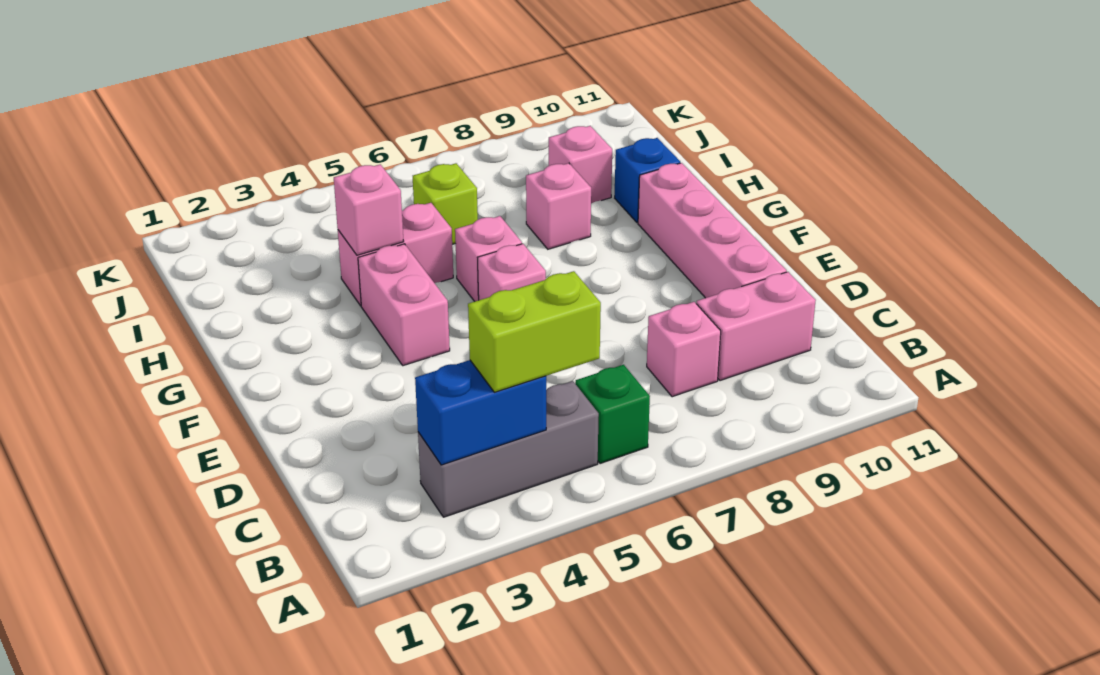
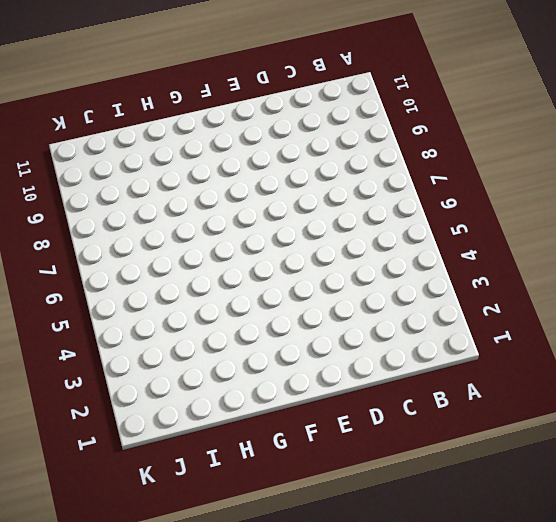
none -> grey 1x3 brick [418,381,599,517]
none -> green 1x1 brick [575,365,650,464]
none -> pink 1x1 brick [647,302,721,397]

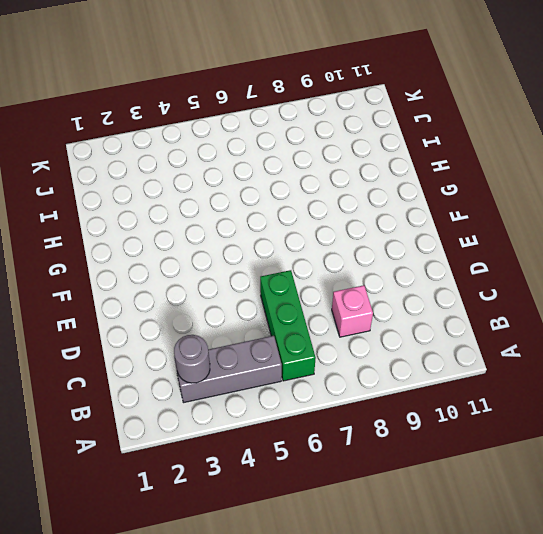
grey 1x1 round brick [174,335,210,383] -> blue 1x2 brick [415,360,546,465]
green 1x3 brick [260,270,316,381] -> green 1x1 brick [575,365,650,464]
none -> pink 1x2 brick [696,272,816,381]
none -> pink 1x4 brick [638,163,787,298]
none -> pink 1x2 brick [358,244,450,366]

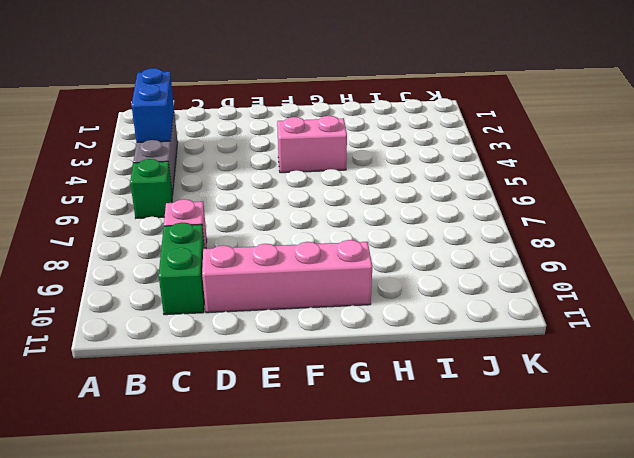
green 1x2 brick [159,222,205,315] -> pink 1x2 brick [696,272,816,381]
none -> pink 1x1 brick [478,244,546,300]
none -> pink 1x1 brick [455,216,522,301]
none -> pink 1x2 brick [338,203,453,306]

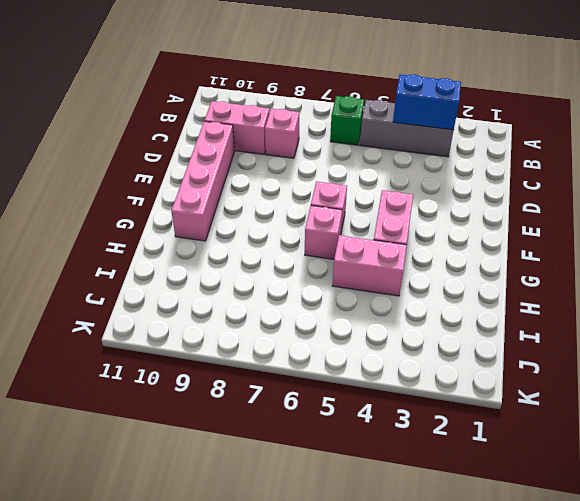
none -> pink 1x1 brick [526,163,591,249]
none -> blue 1x1 brick [615,138,680,223]
none -> lime 1x1 brick [413,163,478,244]

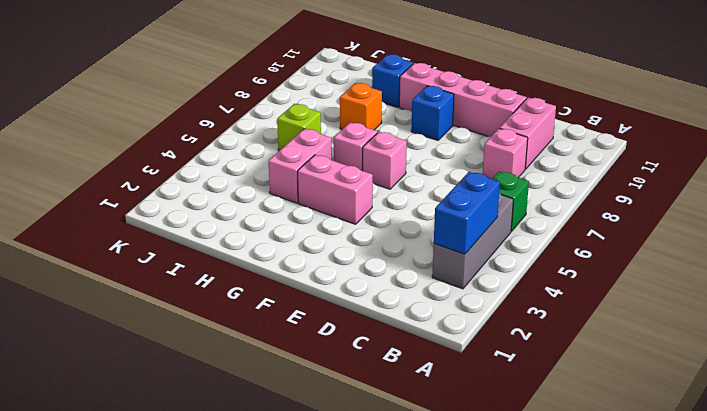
blue 1x1 brick [411,86,454,140] -> none
orange 1x1 brick [340,83,382,130] -> pink 1x1 brick [526,163,591,249]
none -> pink 1x1 brick [549,126,612,203]
none -> pink 1x1 brick [334,164,404,255]
none -> lime 1x2 brick [468,271,601,392]

